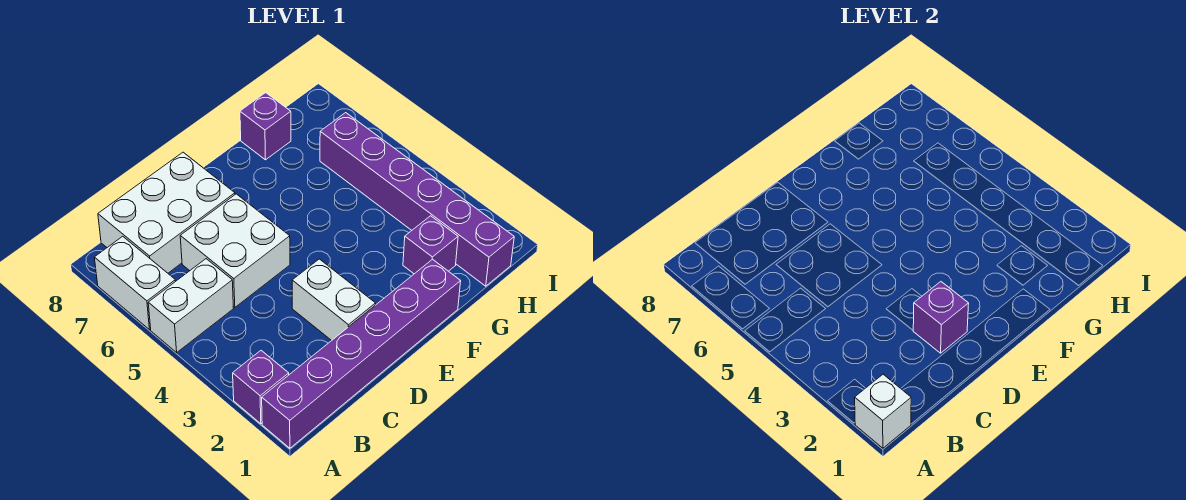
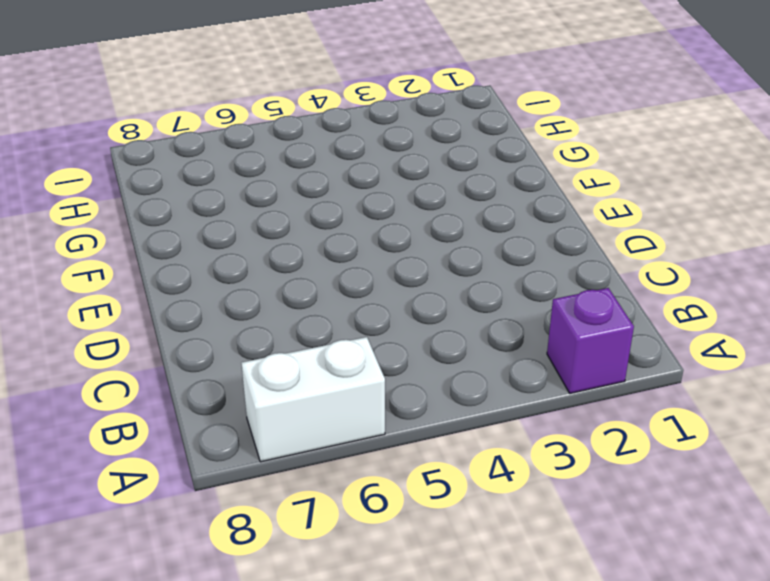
none -> purple 1x6 brick [262,259,461,448]
none -> white 1x2 brick [148,259,233,352]
none -> white 2x3 brick [98,152,235,273]

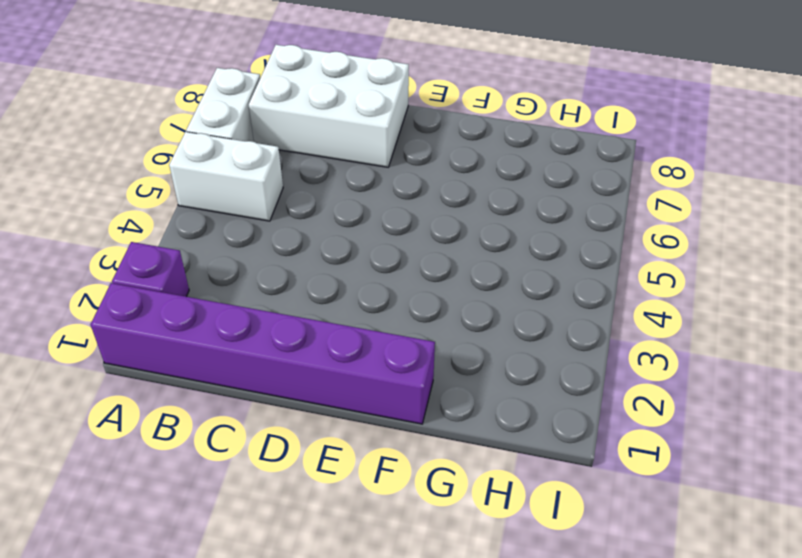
none -> white 2x2 brick [180,194,290,307]
none -> white 1x2 brick [292,259,376,341]
none -> purple 1x1 brick [403,216,458,274]

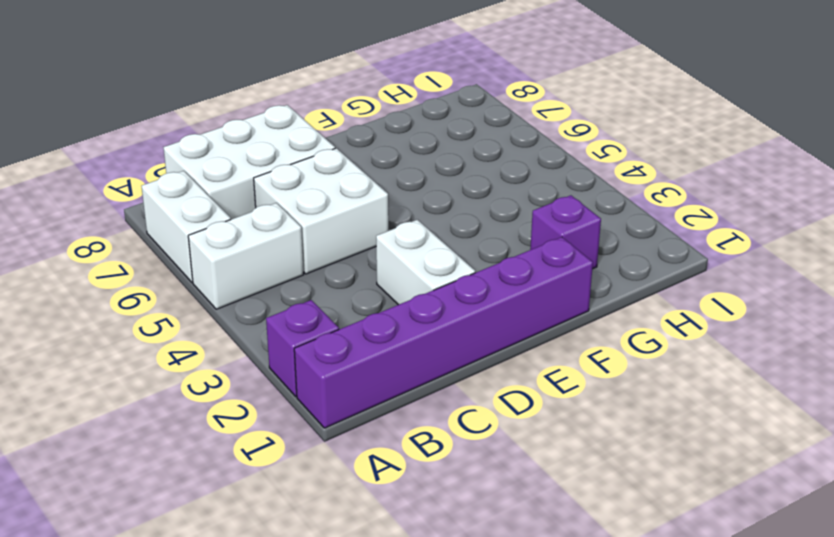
none -> purple 1x1 brick [240,93,291,160]
none -> purple 1x6 brick [320,113,514,286]
none -> white 1x1 brick [855,374,911,448]

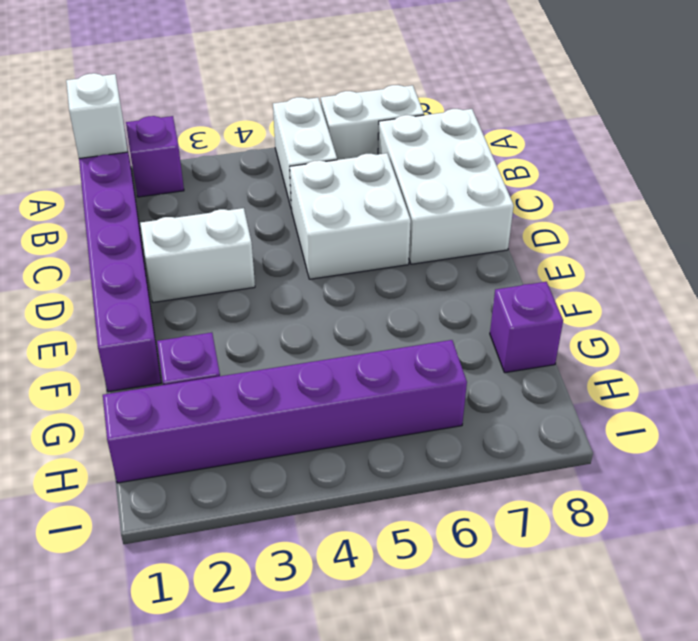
none -> purple 1x1 brick [913,282,969,353]

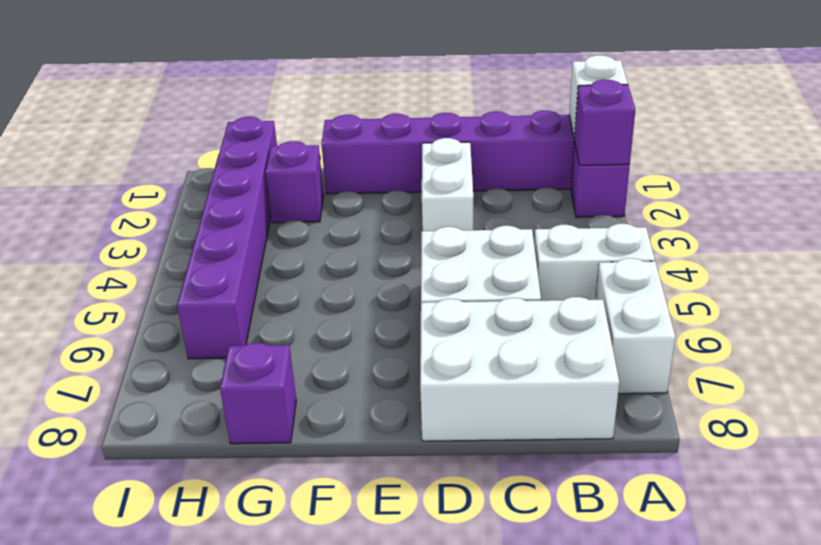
purple 1x1 brick [574,80,635,165] -> purple 1x1 brick moved to [913,282,969,353]

